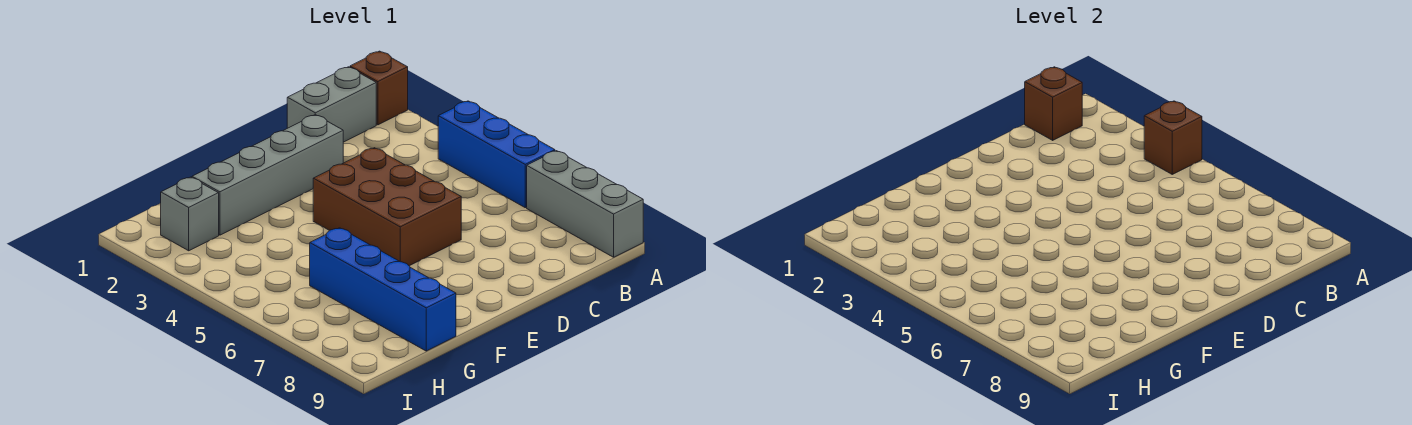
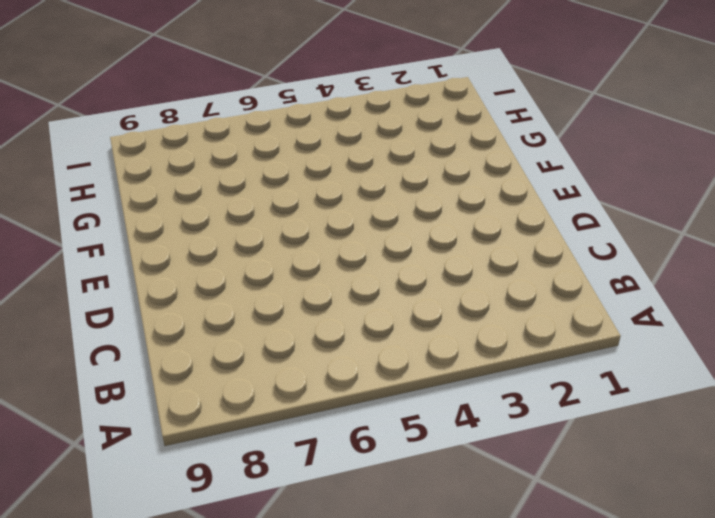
none -> brown 1x1 brick [350,51,408,125]
none -> blue 1x3 brick [438,101,555,208]

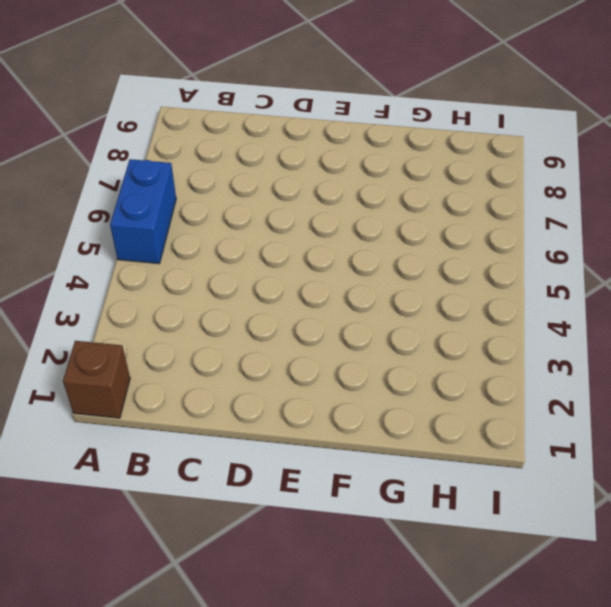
blue 1x2 brick [110,159,176,264] -> blue 1x3 brick [438,101,555,208]
none -> grey 1x3 brick [527,151,643,257]
none -> grey 1x2 brick [287,67,376,142]

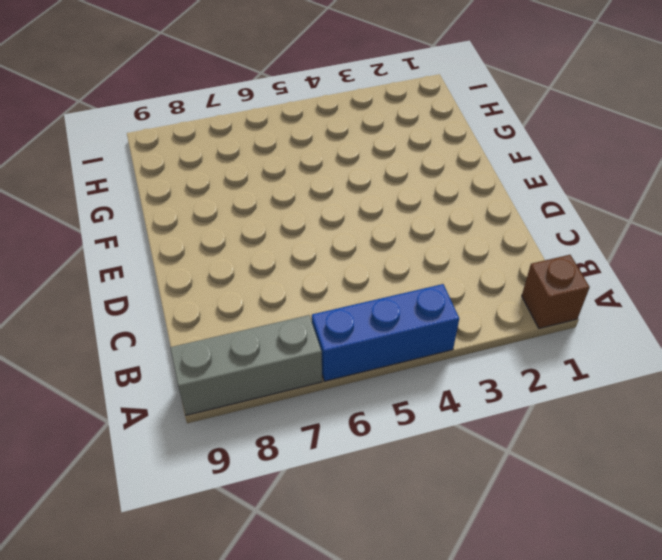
none -> grey 1x2 brick [287,67,376,142]
none -> grey 1x4 brick [192,115,343,235]

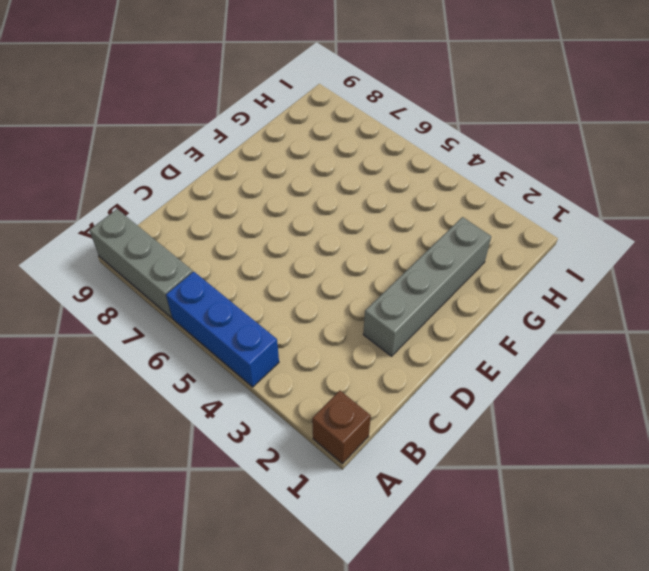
none -> grey 1x2 brick [287,67,376,142]
none -> brown 2x3 brick [313,148,461,266]

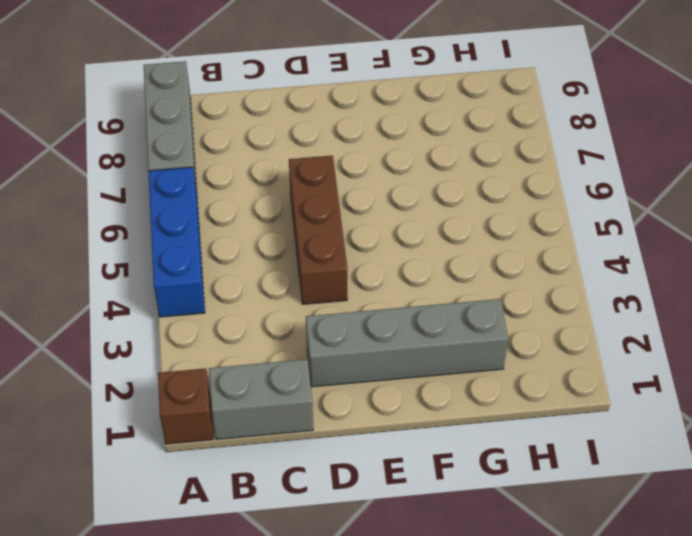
brown 1x3 brick [289,156,347,304] -> brown 2x3 brick [313,148,461,266]
none -> blue 1x4 brick [310,228,456,351]
none -> grey 1x1 brick [161,177,219,251]

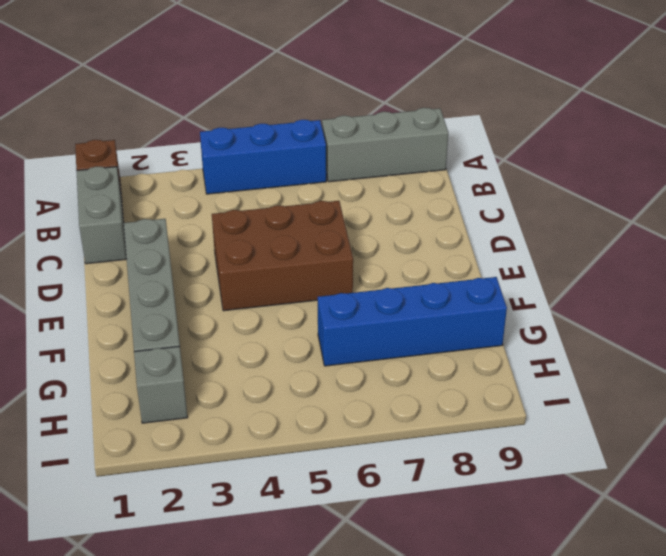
none -> brown 1x1 brick [1144,101,1202,174]
none -> brown 1x1 brick [1025,67,1082,140]

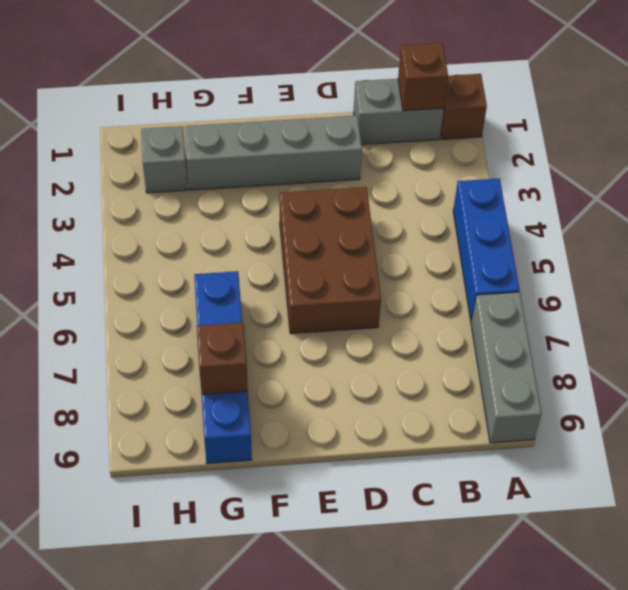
brown 1x1 brick [197,323,248,394] -> brown 1x1 brick moved to [1144,101,1202,174]

